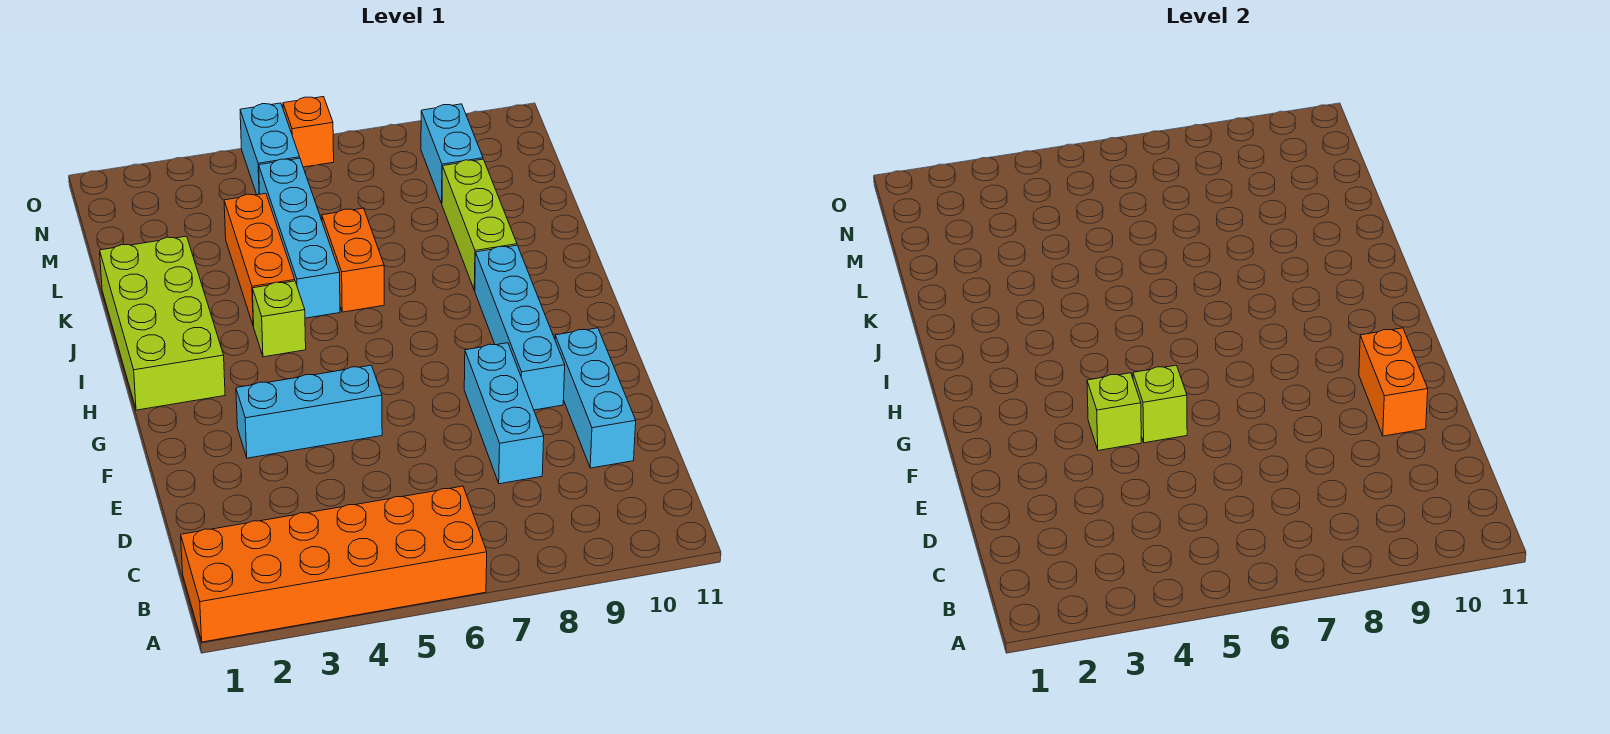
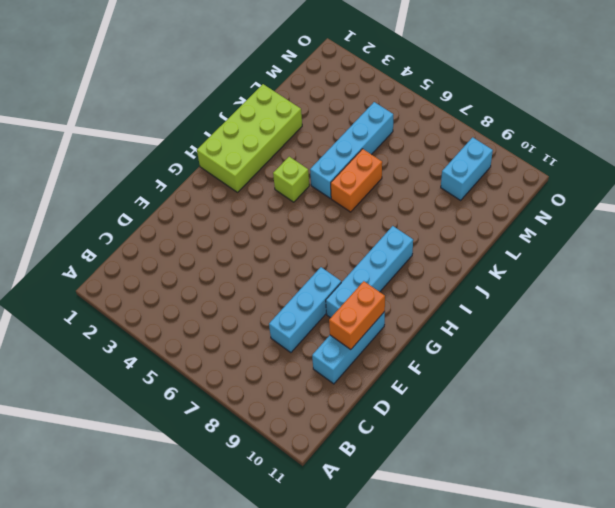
none -> orange 2x6 brick [181,486,487,642]
none -> cyan 1x3 brick [236,365,382,458]
none -> orange 1x3 brick [224,193,295,326]

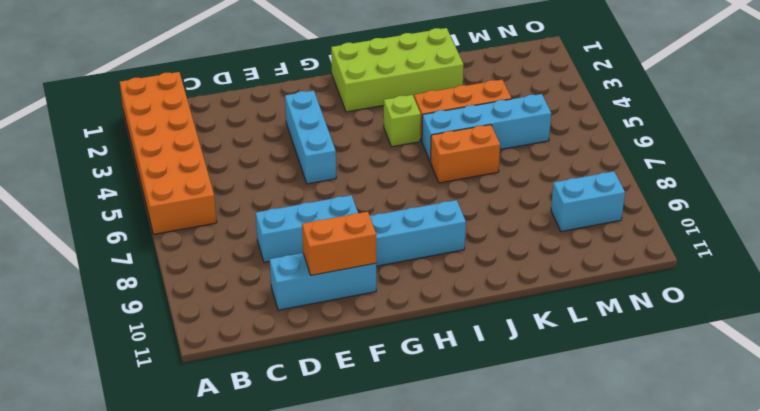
none -> lime 1x3 brick [442,159,517,291]
none -> cyan 1x2 brick [240,103,300,195]
none -> orange 1x1 brick [283,97,334,167]

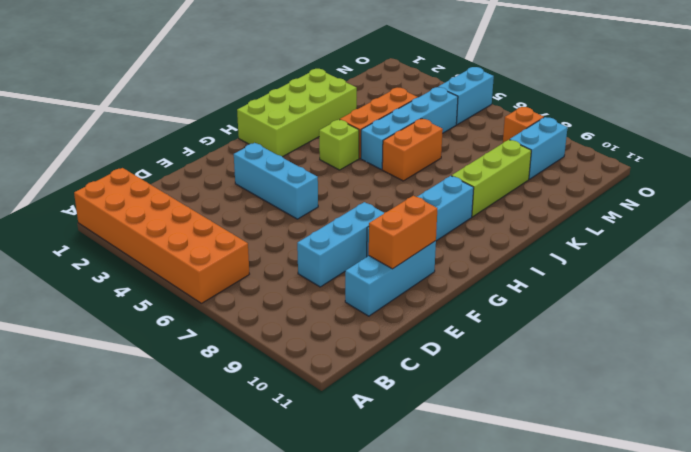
orange 1x1 brick [503,107,544,143] -> orange 1x1 brick moved to [283,97,334,167]
none -> lime 1x1 brick [1087,373,1141,450]
none -> lime 1x1 brick [1133,365,1187,443]

